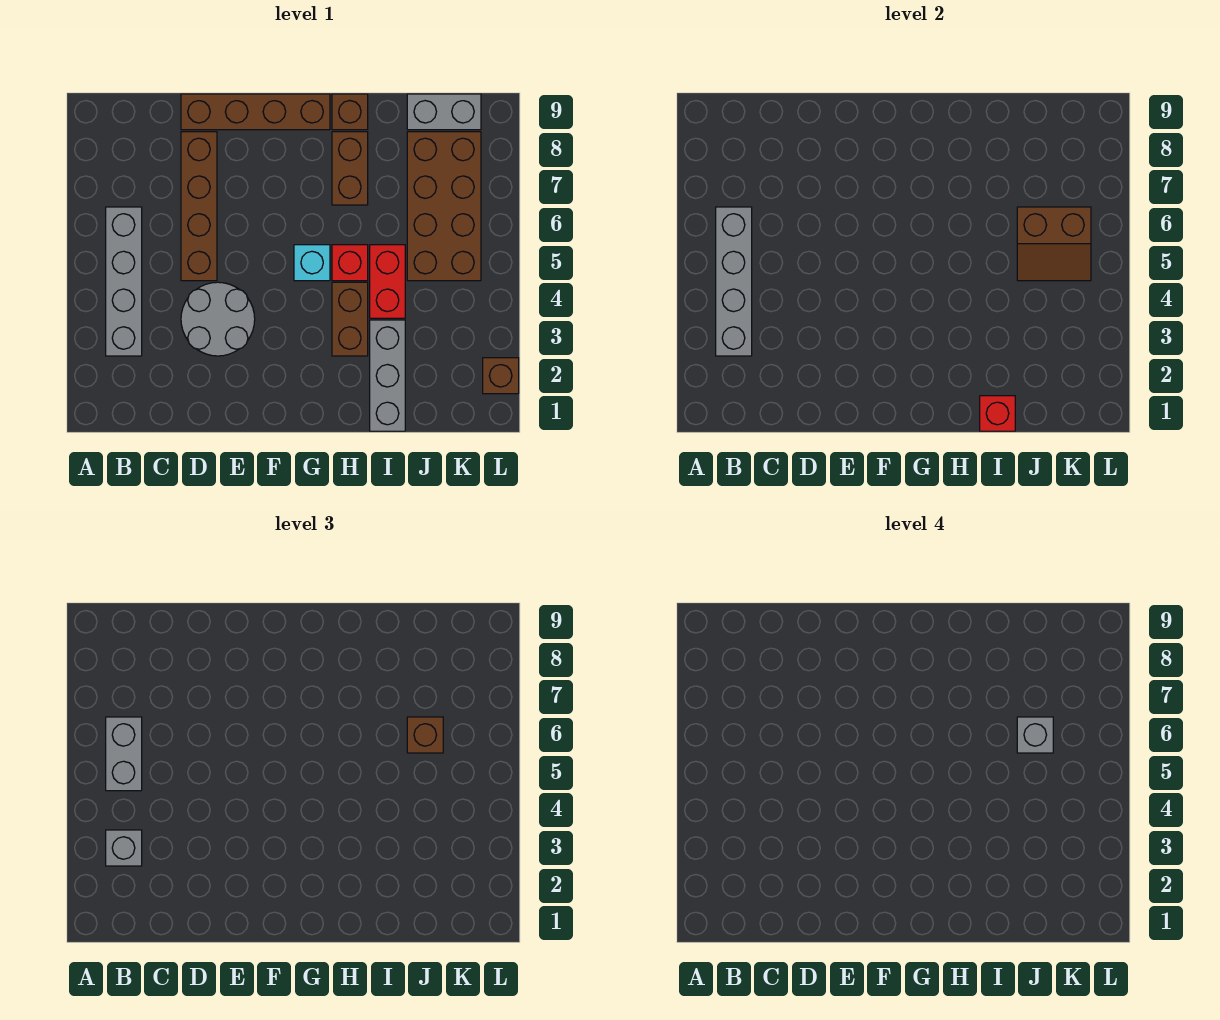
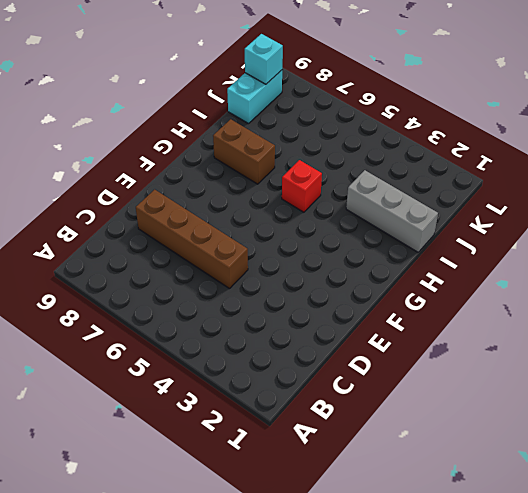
cyan 1x2 brick [227,70,282,124] -> grey 1x2 brick [407,94,481,130]
cyan 1x1 brick [245,34,283,84] -> cyan 1x1 brick moved to [294,245,330,281]
none -> grey 1x4 brick [106,207,142,356]
none -> grey 2x2 round brick [181,282,255,356]
none -> brown 1x4 brick [181,94,330,130]

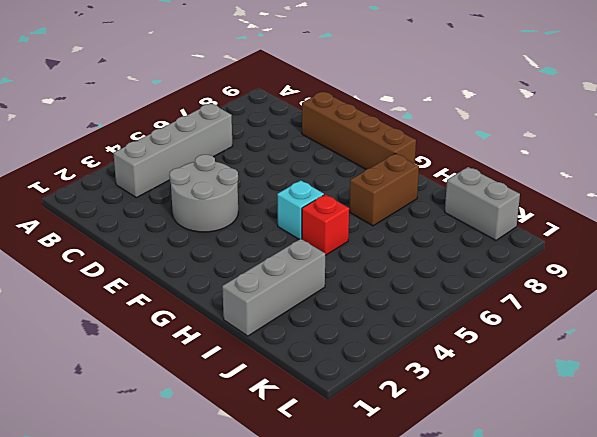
none -> brown 1x4 brick [181,132,217,281]
none -> brown 1x2 brick [332,282,368,356]
none -> brown 1x1 brick [332,94,368,130]

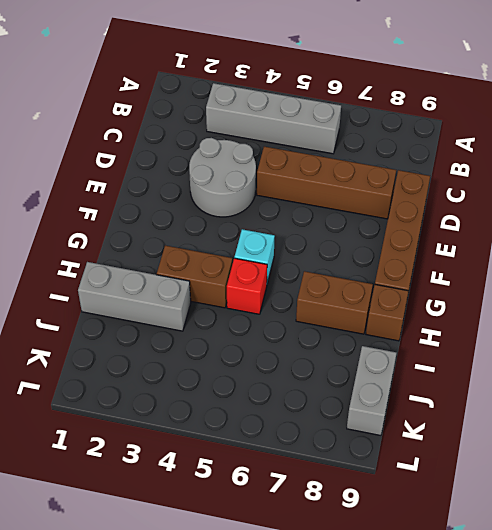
none -> red 1x2 brick [370,245,405,318]
none -> brown 2x4 brick [407,132,481,281]
none -> brown 1x1 brick [483,358,519,394]

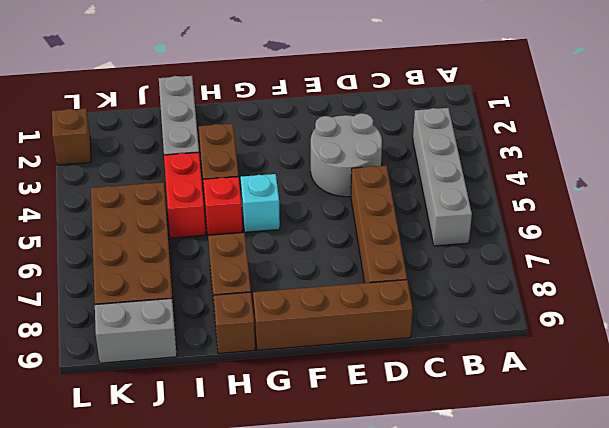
none -> grey 1x4 brick [716,207,752,356]
none -> red 1x1 brick [980,396,1015,431]
none -> brown 2x2 slope [1017,207,1091,281]

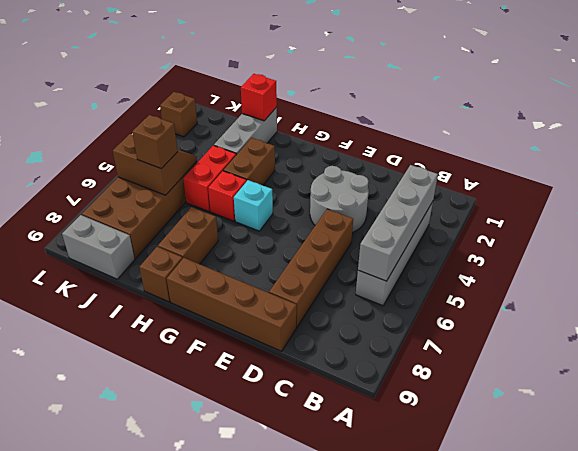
none -> grey 1x1 brick [106,830,142,866]
none -> grey 1x2 brick [106,717,142,791]
none -> grey 1x1 brick [1017,717,1053,753]

